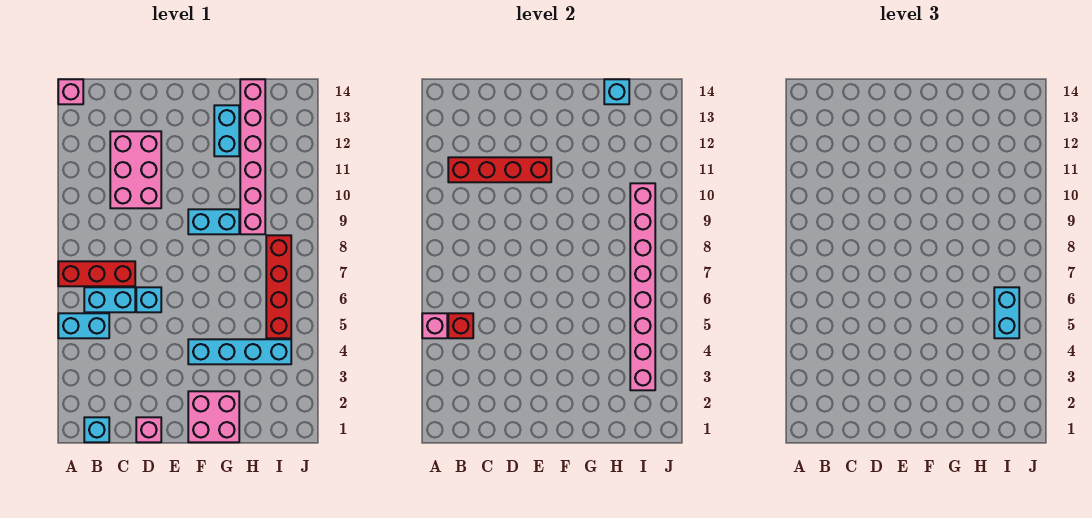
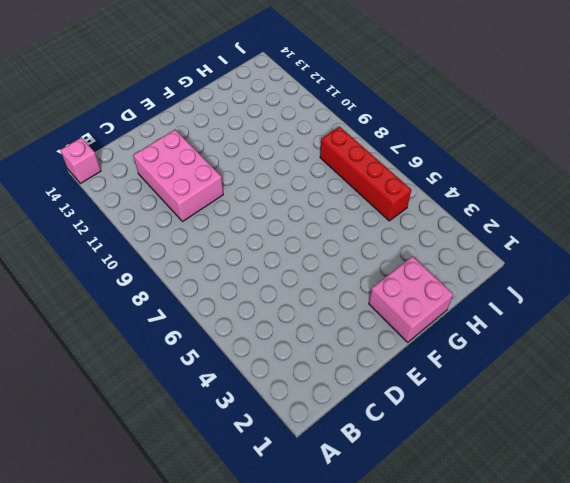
none -> cyan 1x2 brick [58,313,109,338]
none -> red 1x3 brick [58,261,135,286]
none -> cyan 1x1 brick [84,417,109,442]

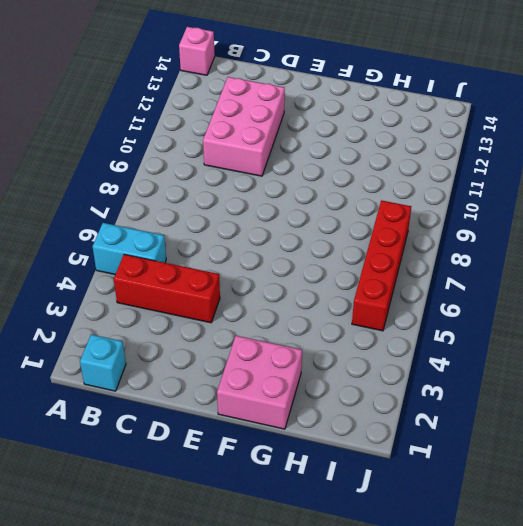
red 1x3 brick [114,254,220,323] -> red 1x3 brick moved to [58,261,135,286]
none -> cyan 1x2 brick [84,287,135,312]
none -> pink 1x1 brick [136,417,161,442]
none -> cyan 1x1 brick [136,287,161,312]

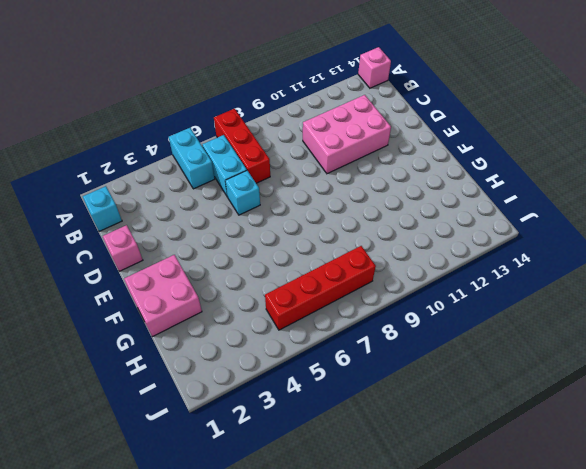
none -> cyan 1x4 brick [188,339,291,364]
none -> cyan 1x2 brick [188,209,239,234]
none -> cyan 1x2 brick [214,105,239,156]

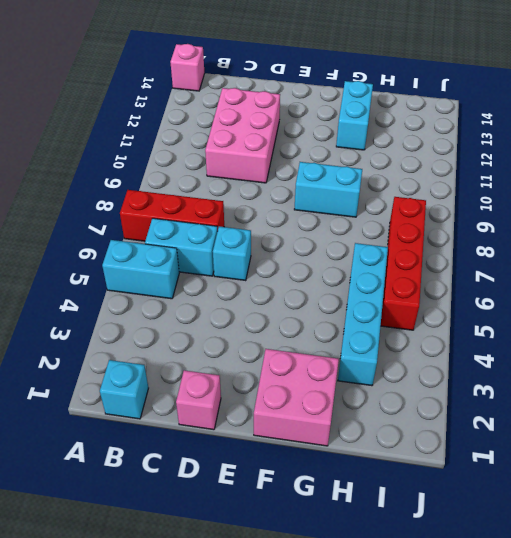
cyan 1x4 brick [338,243,388,386] -> cyan 1x4 brick turned to [188,339,291,364]
none -> pink 1x6 brick [240,79,265,234]
none -> pink 1x1 brick [422,313,447,338]
none -> red 1x1 brick [448,313,473,338]

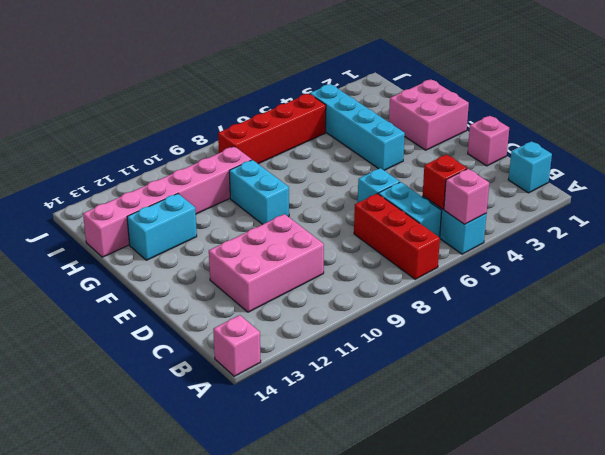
none -> red 1x4 brick [448,157,551,182]
none -> cyan 1x1 brick [604,79,629,104]
none -> pink 1x8 brick [630,183,655,390]

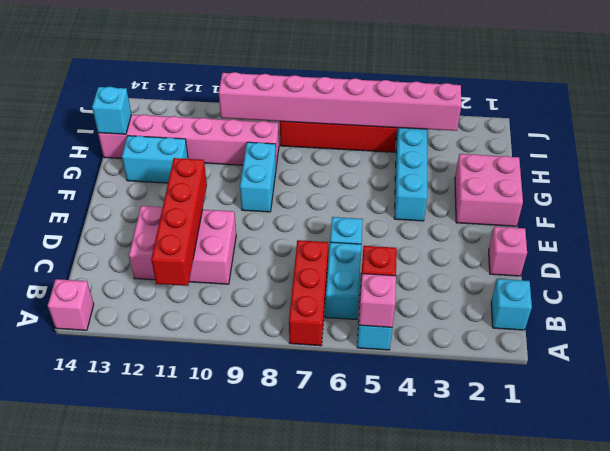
none -> cyan 1x2 brick [994,287,1019,338]

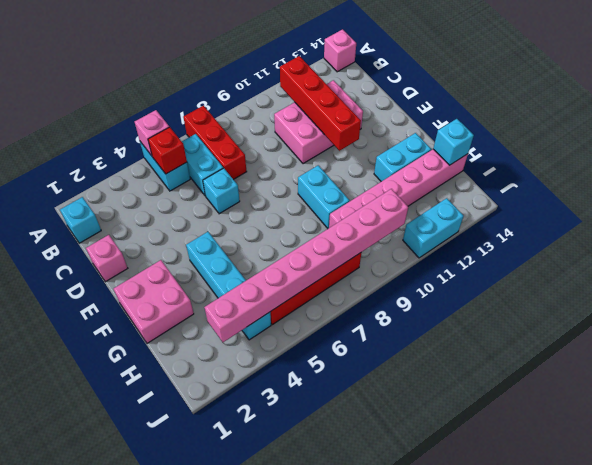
cyan 1x2 brick [403,198,464,258] -> cyan 1x2 brick moved to [994,287,1019,338]

